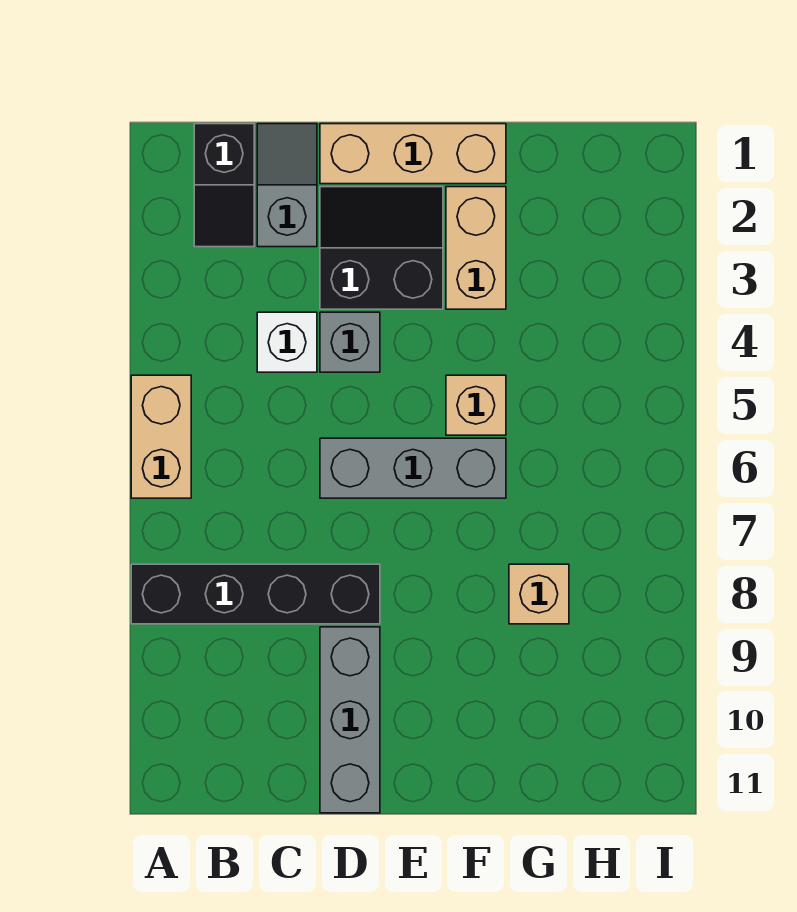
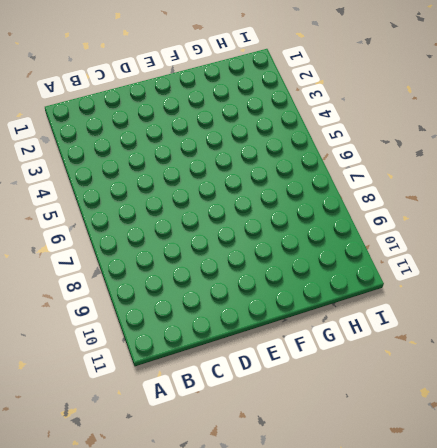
none -> tan 1x2 brick [131,375,191,498]
none -> black 1x4 brick [131,564,380,624]
none -> black 1x2 slope [194,124,254,247]

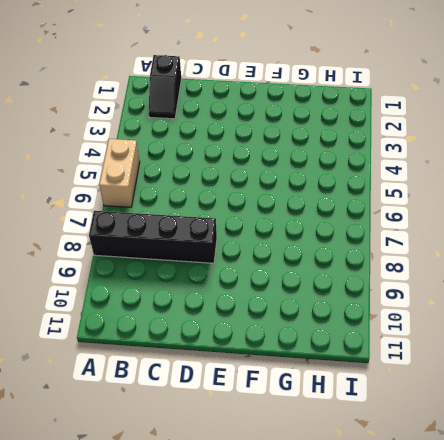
none -> grey 1x2 slope [257,124,317,247]
none -> white 1x1 brick [257,312,317,372]
none -> tan 1x3 brick [320,124,506,184]

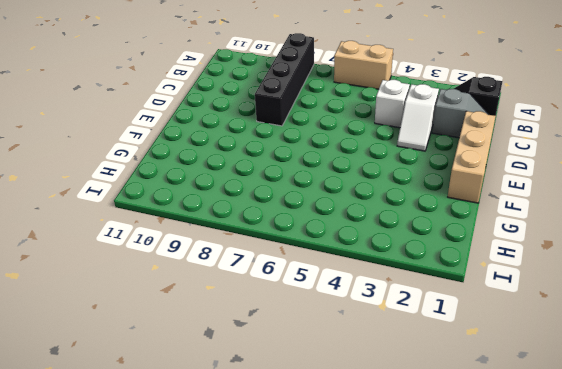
white 1x2 slope [397,84,439,151] -> black 2x2 slope [320,187,443,309]
none -> grey 1x1 brick [320,312,380,372]
none -> grey 1x3 brick [320,438,506,498]
none -> grey 1x3 brick [320,627,380,813]

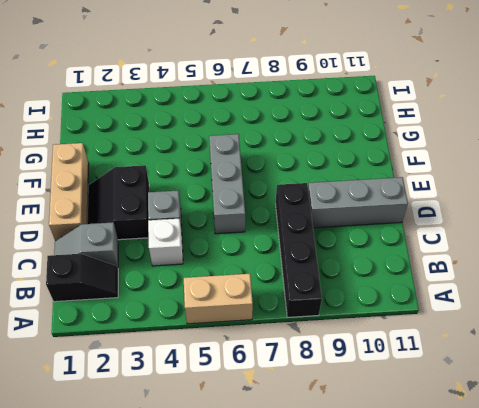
none -> tan 1x2 brick [446,187,506,309]
none -> tan 1x1 brick [446,375,506,435]
none -> tan 1x1 brick [509,564,569,624]

